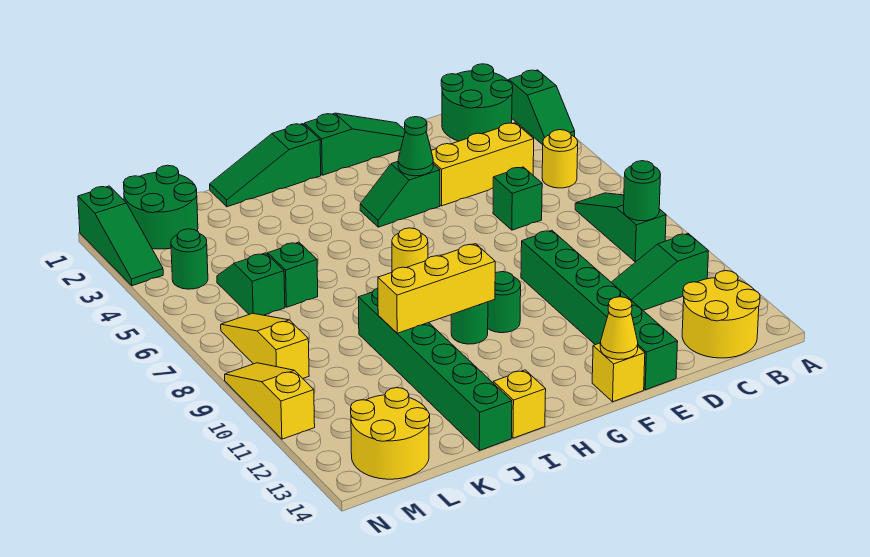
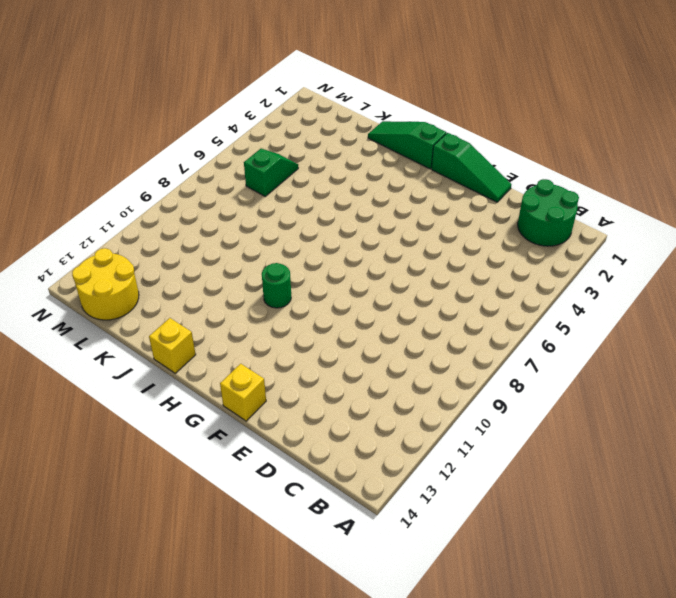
none -> green 1x2 slope [509,70,575,145]
none -> yellow 1x1 round brick [542,130,578,188]
none -> green 1x3 slope [575,193,666,262]
none -> green 1x3 slope [611,234,709,310]

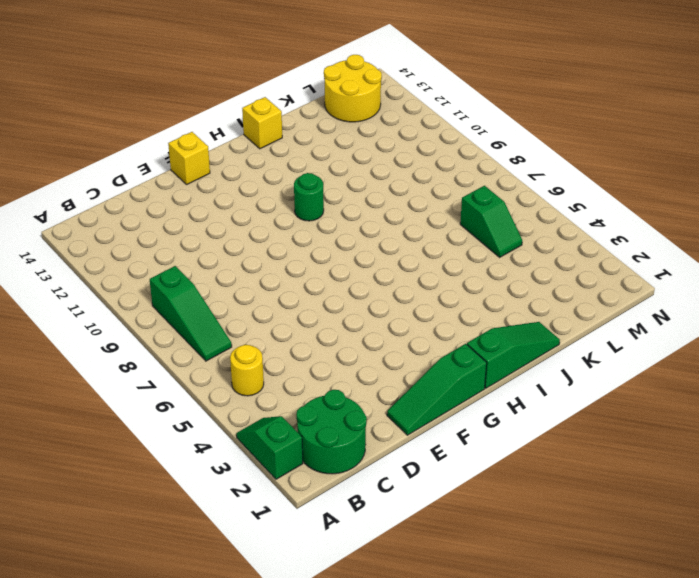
none -> green 1x3 slope [611,234,709,310]
none -> yellow 2x2 round brick [682,271,760,358]
none -> yellow 1x3 brick [431,123,534,206]
none -> green 1x1 brick [493,167,542,230]

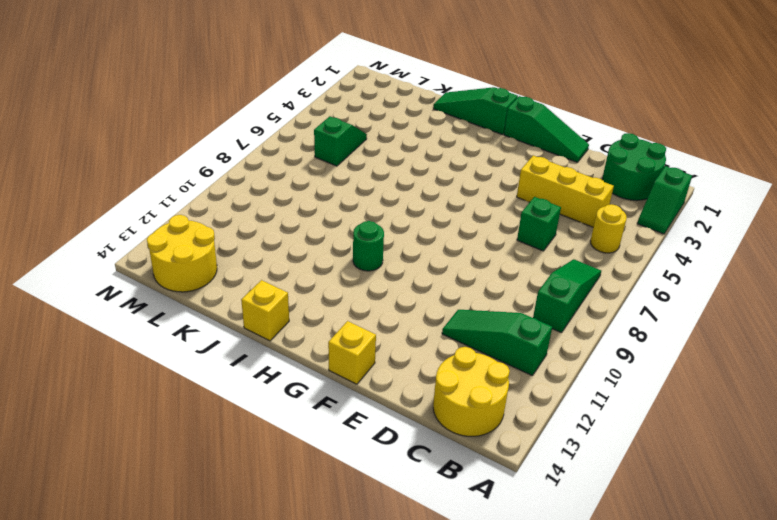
none -> green 1x6 brick [521,230,678,390]
none -> green 1x2 slope [360,162,440,227]
none -> green 1x1 round brick [488,272,521,333]
none -> yellow 1x1 round brick [392,228,428,272]

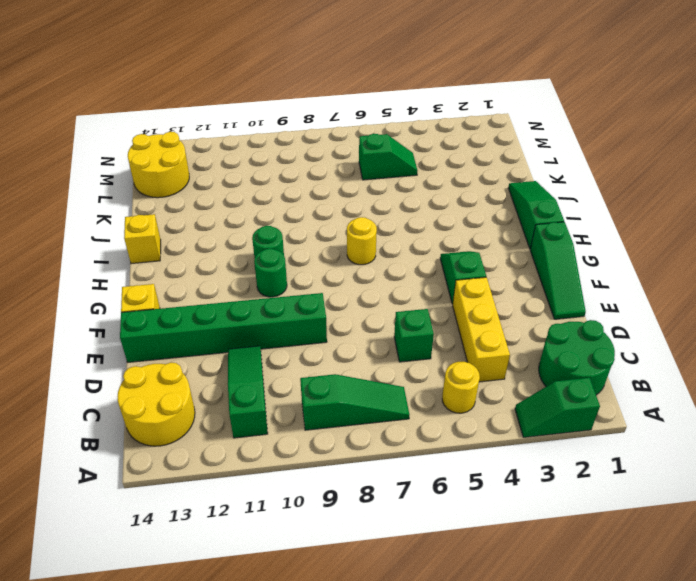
none -> green 1x6 brick [358,288,512,451]
none -> green 1x1 brick [268,242,318,307]
none -> green 2x2 round brick [123,165,198,249]
none -> green 1x1 round brick [171,229,208,289]

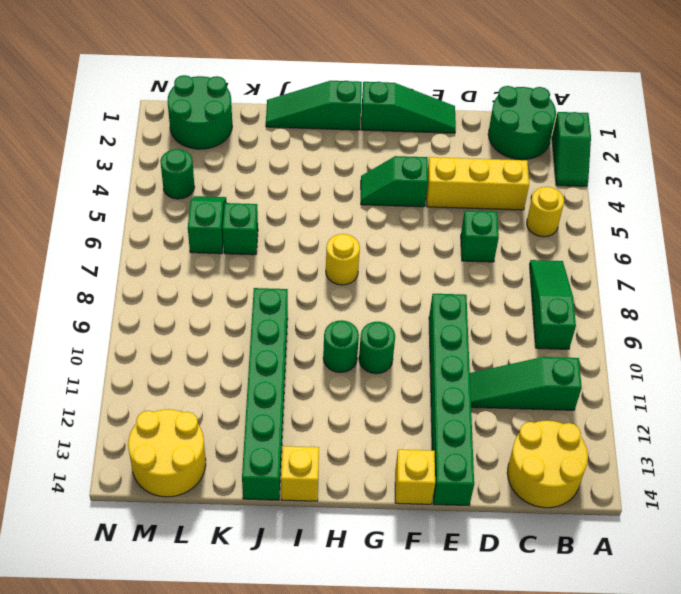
none -> yellow 1x3 slope [221,313,309,378]
none -> green 1x3 slope [78,186,163,286]
none -> yellow 1x3 slope [225,363,315,439]
none -> green 1x1 round brick [624,161,660,221]

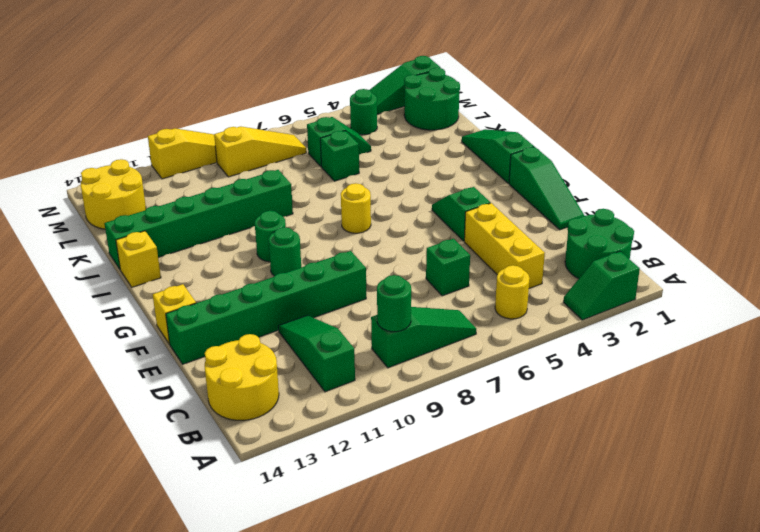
none -> green 1x1 cone [398,117,433,176]
none -> yellow 1x1 cone [600,297,638,360]
none -> yellow 1x3 brick [378,244,495,333]

